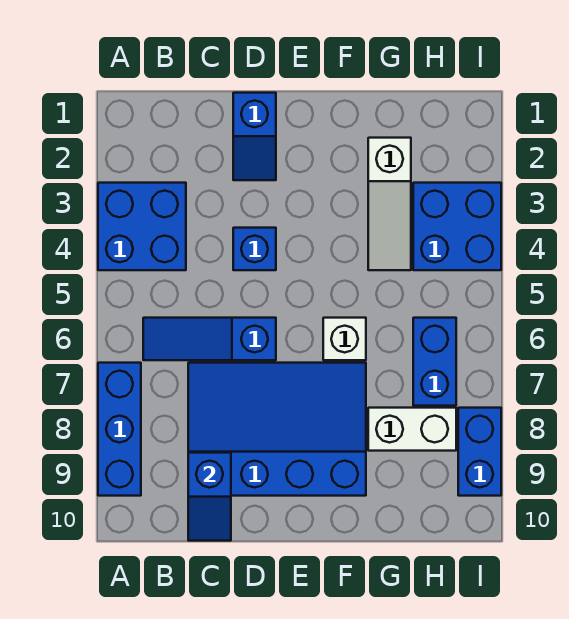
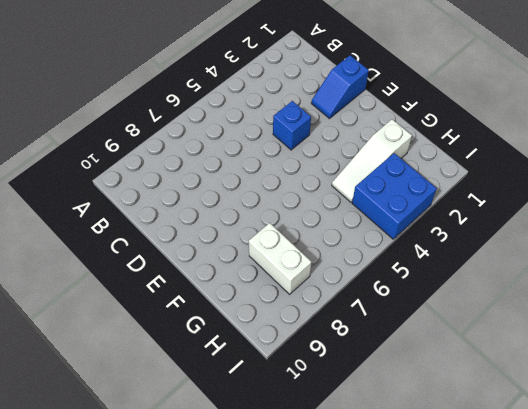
none -> blue 2x2 brick [98,183,186,270]
none -> blue 1x3 brick [98,363,141,496]
none -> blue 1x3 slope [143,318,276,360]

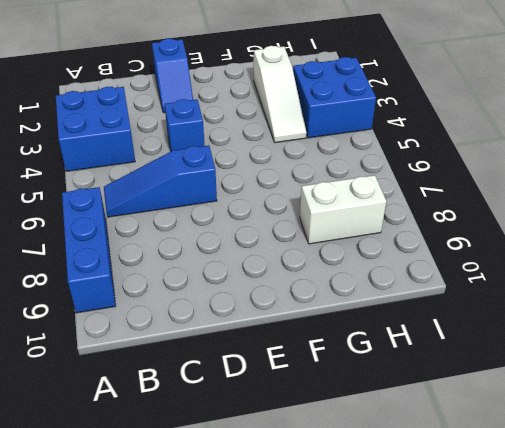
none -> blue 3x4 slope [188,363,366,496]
none -> white 1x1 brick [323,318,366,360]
none -> blue 1x2 brick [413,318,456,406]

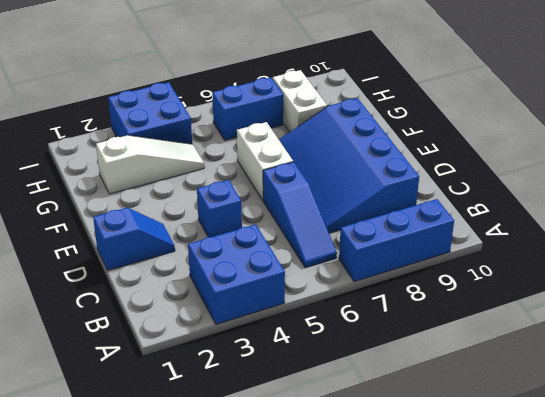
white 1x2 brick [237,122,293,200] -> white 1x1 brick [323,318,366,360]
none -> blue 1x2 brick [458,408,501,496]
none -> blue 1x2 slope [188,453,231,541]

